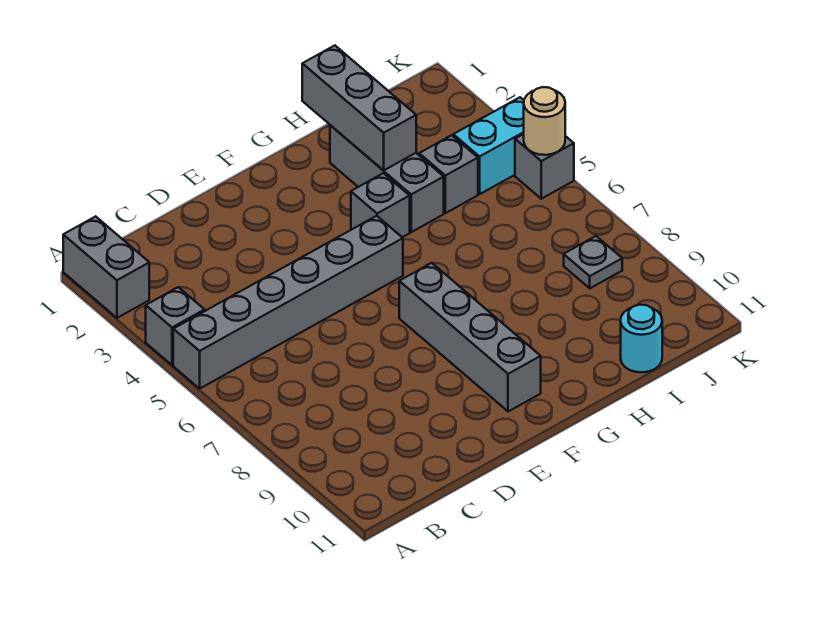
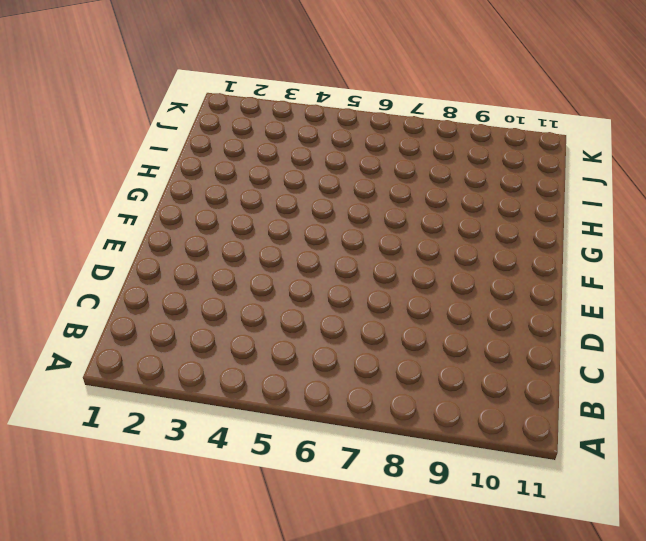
none -> grey 1x2 brick [63,216,149,318]
none -> grey 1x1 brick [146,287,205,365]
none -> grey 1x6 brick [173,216,403,389]

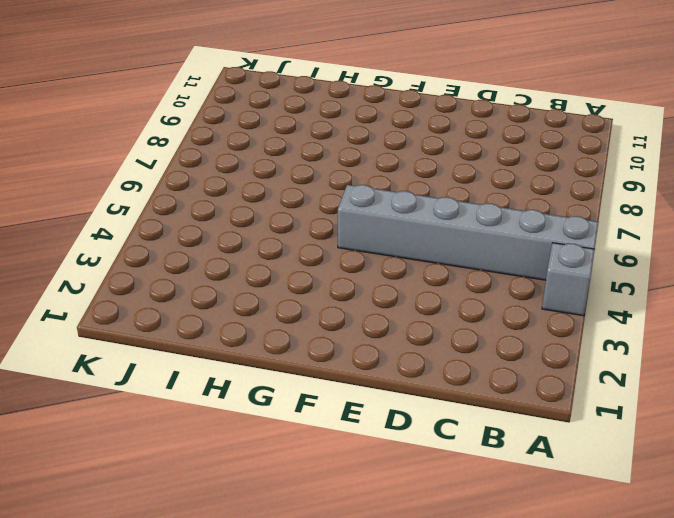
none -> grey 1x2 brick [63,216,149,318]
none -> grey 1x4 brick [399,263,541,412]
none -> grey 1x1 brick [351,173,410,237]

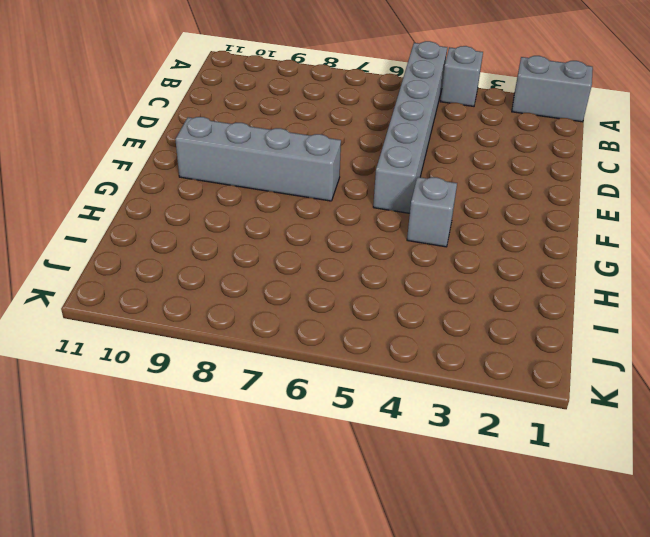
none -> grey 1x3 brick [330,125,444,232]
none -> grey 1x1 brick [419,135,478,213]
none -> cyan 1x1 round brick [621,305,662,372]

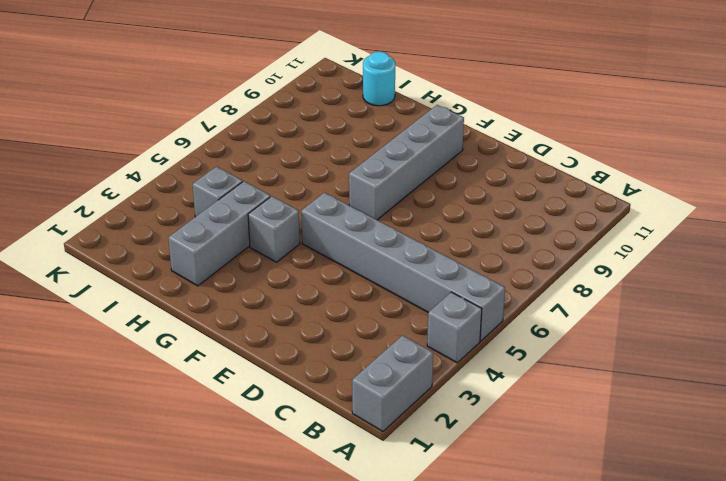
none -> cyan 1x2 brick [453,97,524,194]
none -> grey 1x1 plate [564,236,622,288]
none -> grey 1x1 brick [515,134,574,199]

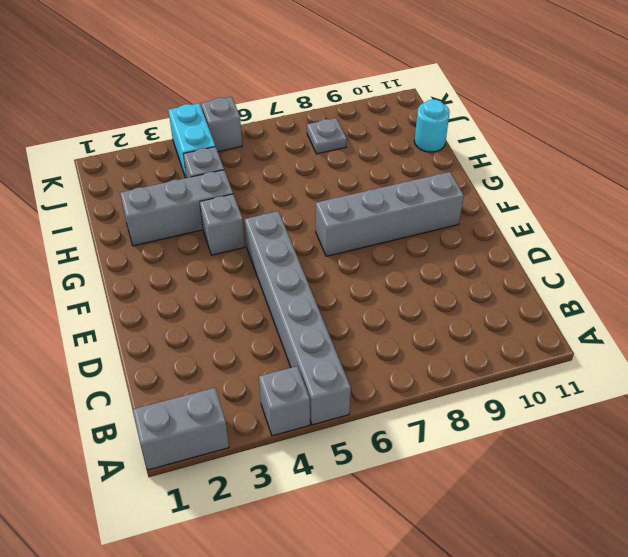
none -> grey 1x3 brick [302,46,416,170]
none -> tan 1x1 round brick [524,87,565,155]

